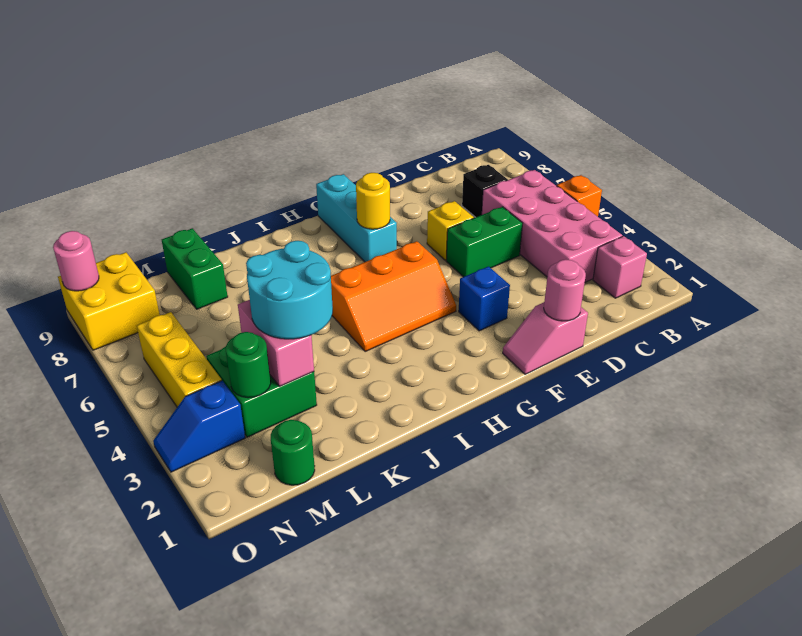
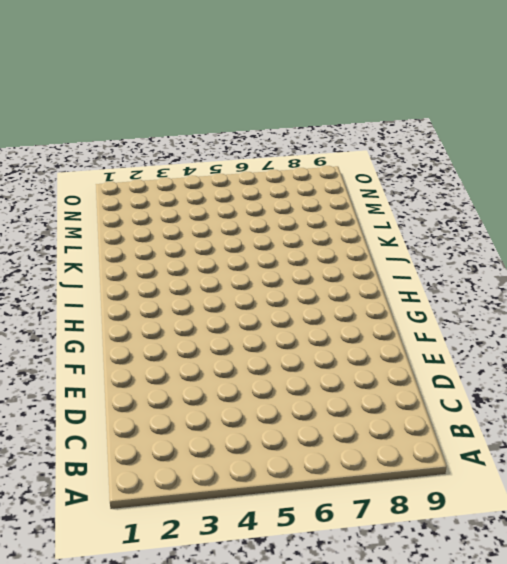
none -> orange 1x1 brick [557,175,602,217]
none -> pink 1x1 brick [593,236,647,298]
none -> pink 2x4 brick [482,170,622,282]

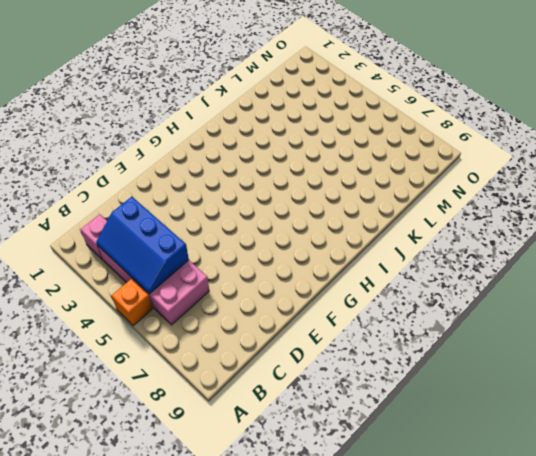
blue 2x3 slope [96,197,189,294] -> none
none -> black 1x1 brick [462,165,508,217]
none -> green 1x2 brick [446,207,523,277]
none -> pink 1x2 slope [503,302,588,374]

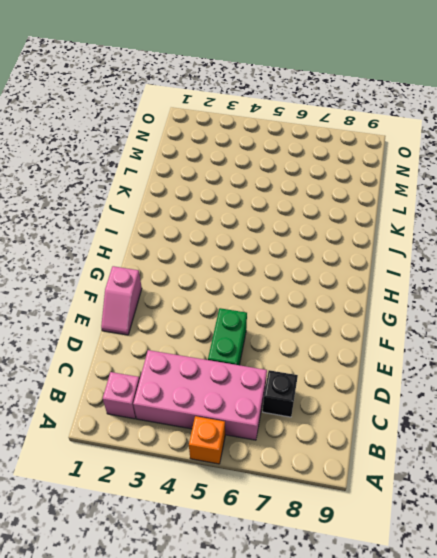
pink 1x2 slope [101,266,142,335] -> pink 1x2 slope turned to [503,302,588,374]
none -> yellow 1x1 brick [427,201,474,261]
none -> blue 1x1 brick [459,266,510,331]
none -> orange 2x3 slope [331,241,456,352]

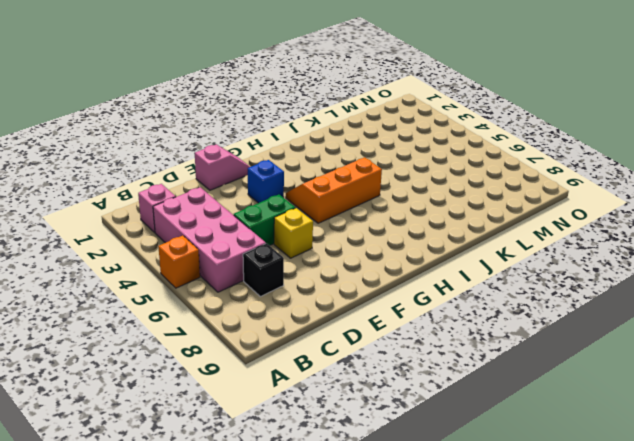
none -> cyan 1x3 brick [316,174,397,262]
none -> green 2x2 brick [206,347,317,437]
none -> green 1x2 brick [162,228,228,309]

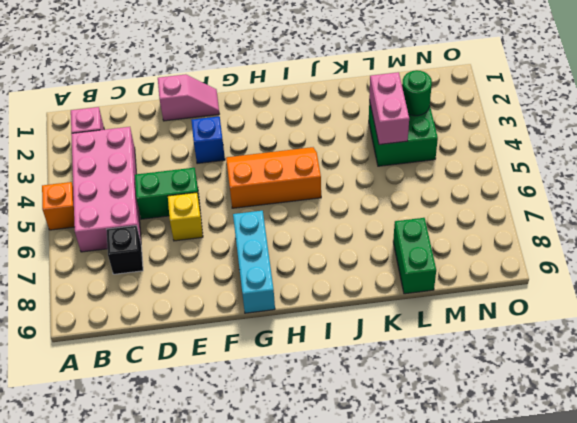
none -> green 1x1 round brick [271,420,315,485]
none -> blue 1x2 slope [153,381,245,472]
none -> yellow 1x3 brick [137,312,222,407]

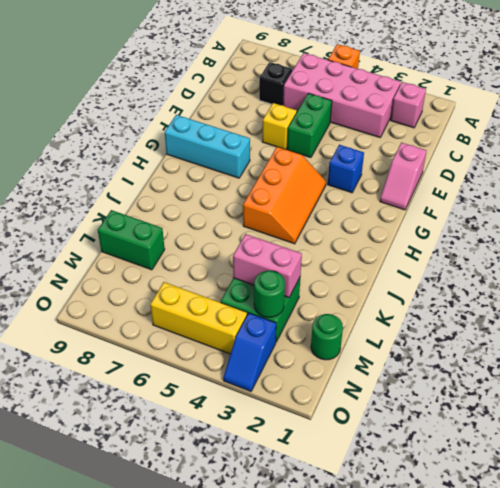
none -> yellow 2x2 brick [58,252,160,350]
none -> pink 1x1 round brick [544,259,586,321]
none -> yellow 1x1 round brick [356,173,390,229]

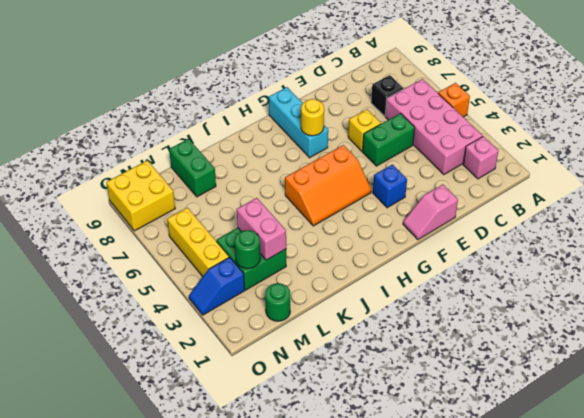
none -> pink 1x1 round brick [544,259,586,321]
none -> pink 1x1 round brick [53,231,99,291]
none -> cyan 2x2 round brick [246,241,333,339]

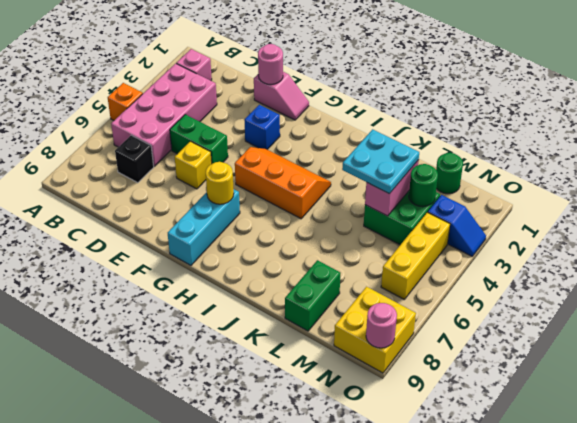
cyan 2x2 plate [342,129,419,194] -> cyan 2x2 round brick [246,241,333,339]

